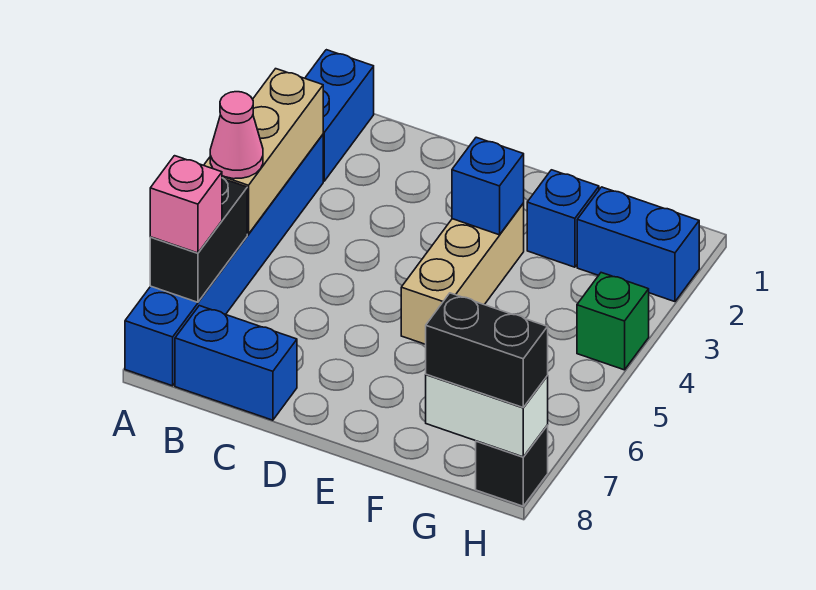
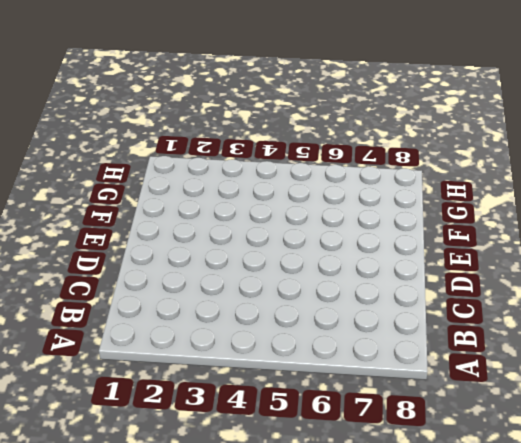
none -> blue 1x2 brick [305,50,374,181]
none -> blue 1x6 brick [125,135,323,386]
none -> blue 1x2 brick [175,306,297,420]

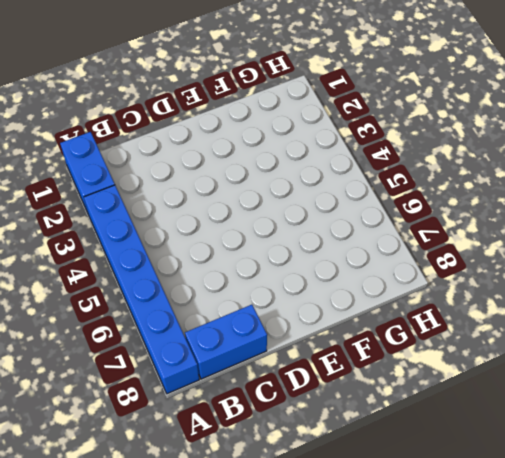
none -> tan 1x3 brick [401,203,524,344]
none -> blue 1x1 brick [527,170,599,267]
none -> blue 1x2 brick [577,187,699,302]

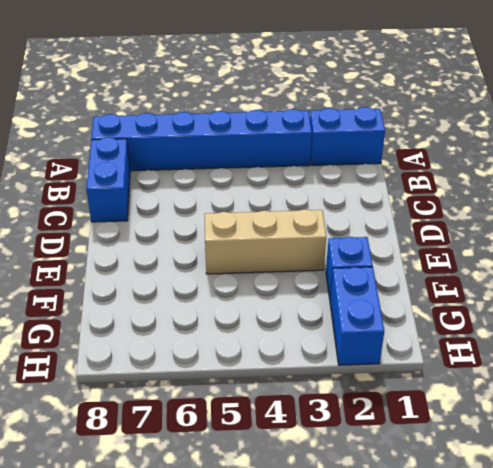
none -> green 1x1 brick [577,273,649,370]
none -> black 1x1 brick [476,425,548,506]
none -> tan 1x3 brick [204,69,323,234]

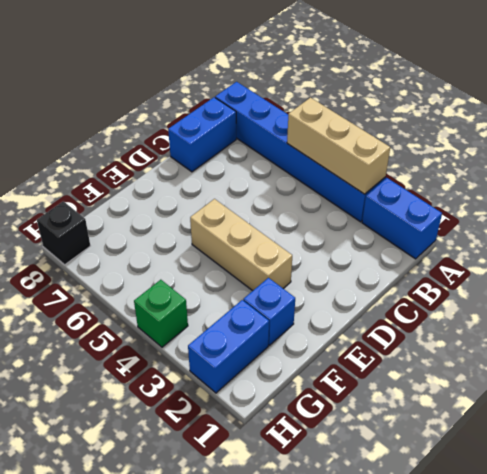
none -> black 1x2 brick [150,178,247,302]
none -> blue 1x1 brick [452,137,524,235]
none -> white 1x2 brick [426,374,548,457]

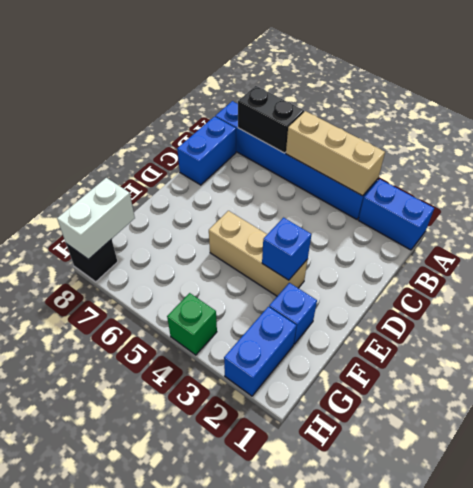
none -> pink 1x1 cone [210,92,263,179]
none -> pink 1x1 brick [150,156,222,253]
none -> black 1x2 brick [426,293,548,408]

